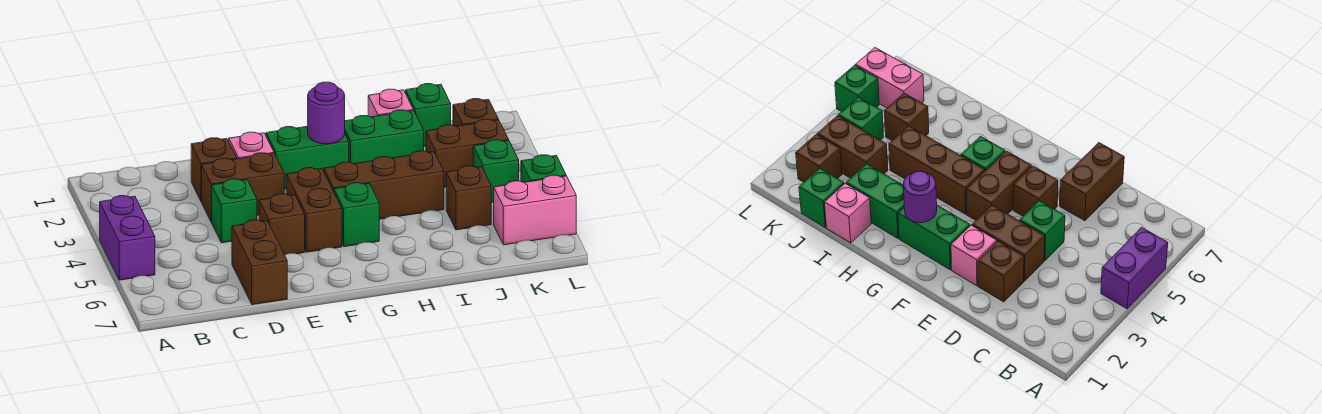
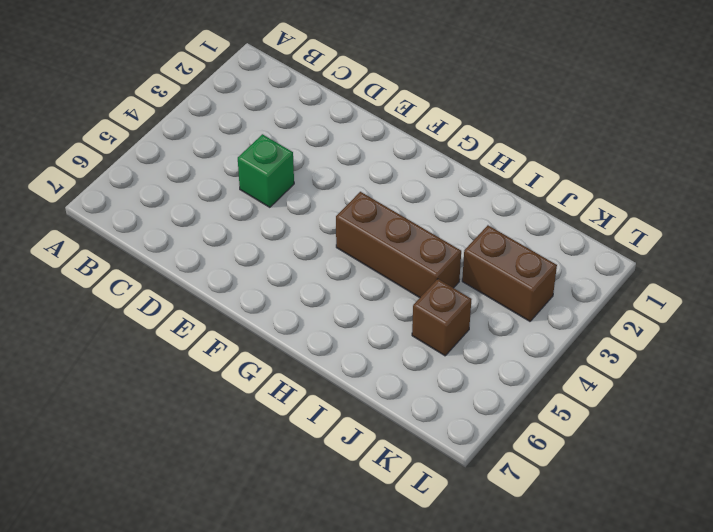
none -> purple 1x2 brick [100,196,155,280]
none -> brown 1x1 brick [191,138,237,202]
none -> brown 1x2 brick [202,153,284,222]

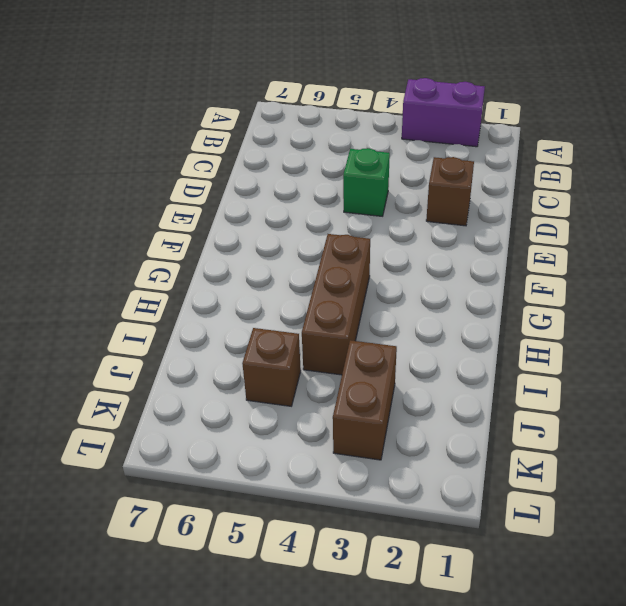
purple 1x2 brick [402,78,485,147] -> purple 1x2 brick moved to [100,196,155,280]
none -> brown 1x2 brick [202,153,284,222]
none -> brown 1x2 brick [232,220,287,305]
none -> pink 1x1 brick [229,132,274,159]

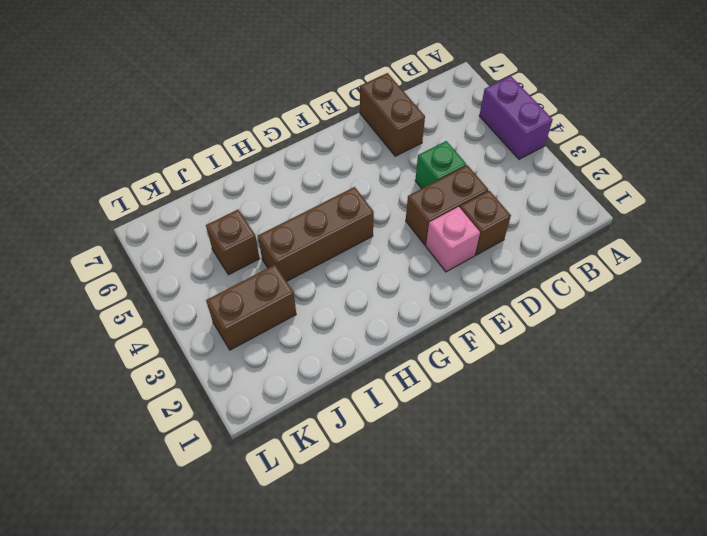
none -> brown 1x1 brick [259,194,305,255]
none -> green 1x2 brick [266,126,349,189]
none -> brown 1x2 brick [286,168,342,252]

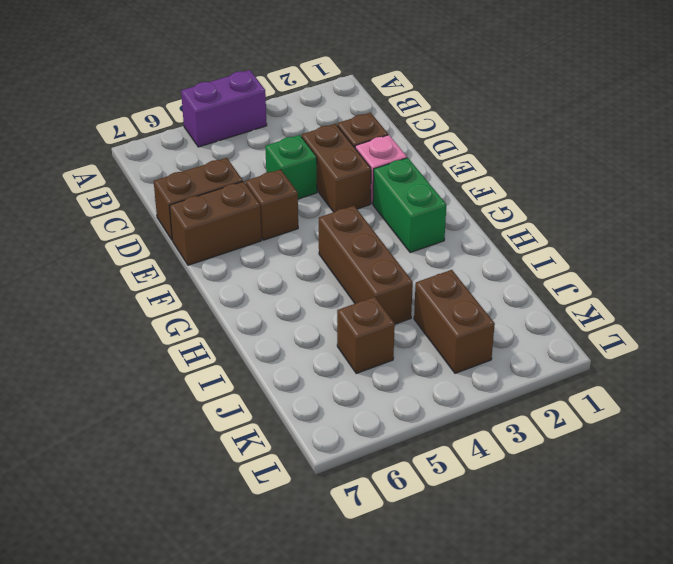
brown 1x2 brick [170,181,261,265] -> brown 1x2 brick moved to [286,168,342,252]
none -> green 1x1 brick [334,183,379,247]
none -> green 1x2 brick [345,110,424,164]
none -> pink 1x1 brick [368,89,413,117]

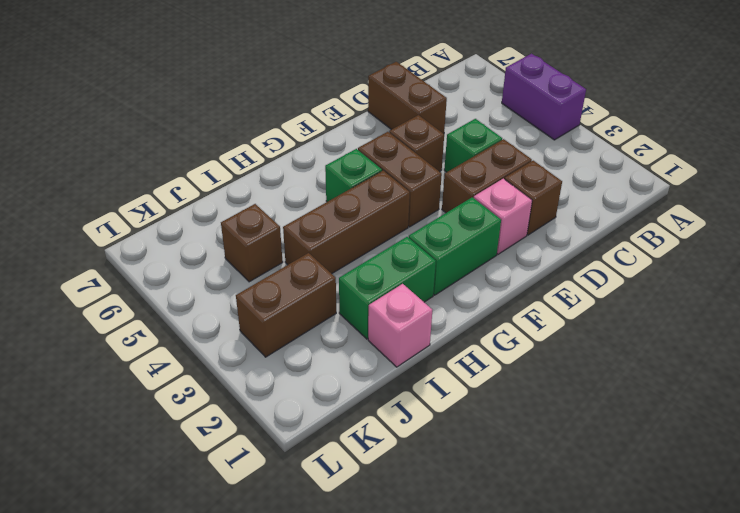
none -> green 1x1 brick [406,84,451,146]
none -> brown 1x1 brick [453,99,498,126]
none -> green 1x1 brick [473,140,519,203]

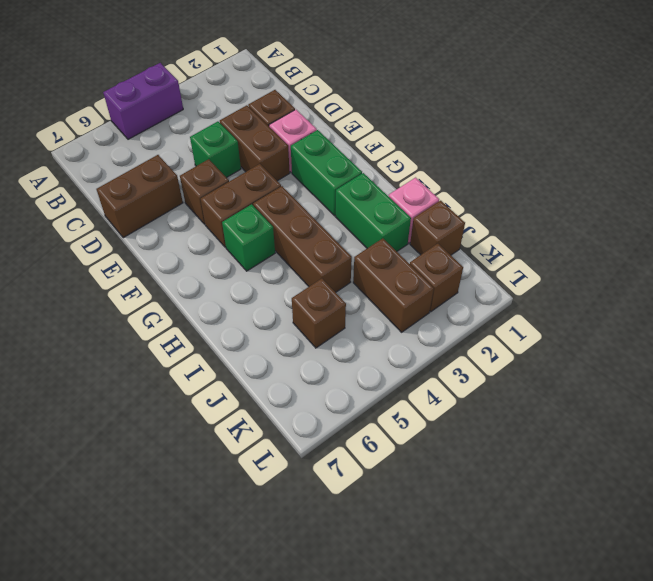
brown 1x1 brick [410,201,465,255] -> green 1x1 brick [406,84,451,146]
none -> green 1x1 brick [473,140,519,203]
none -> pink 1x2 brick [494,175,576,245]
none -> green 1x1 brick [521,155,566,182]

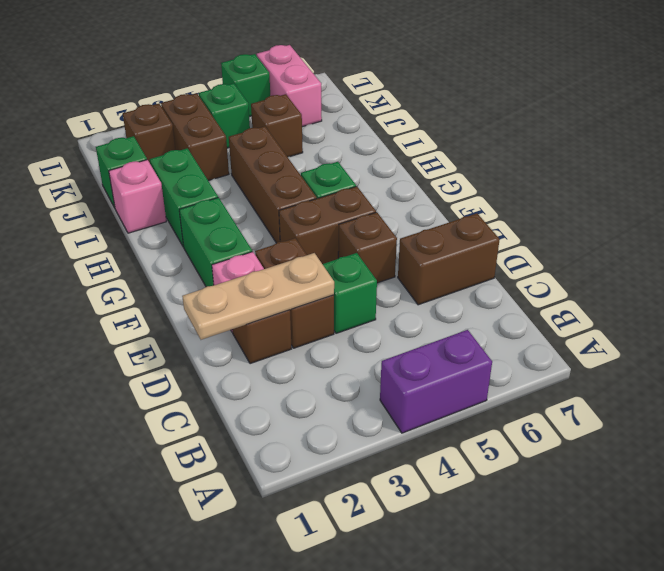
tan 1x3 plate [182,253,334,340] -> none
none -> purple 1x1 round brick [308,82,345,144]

